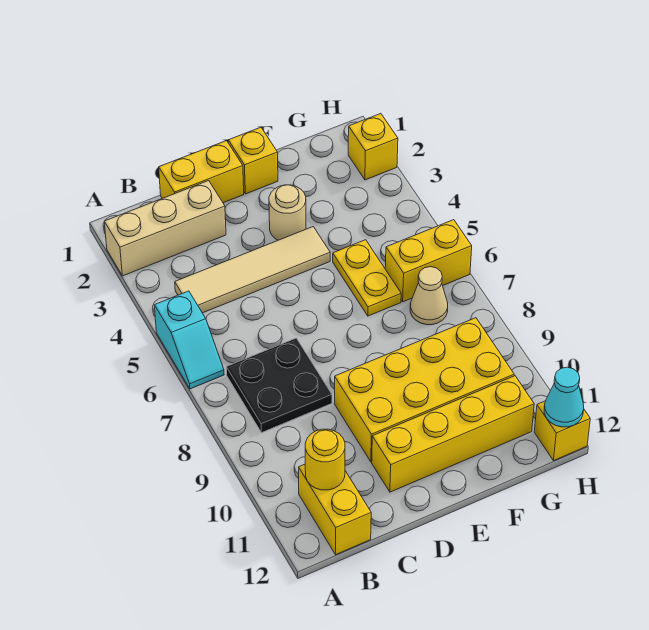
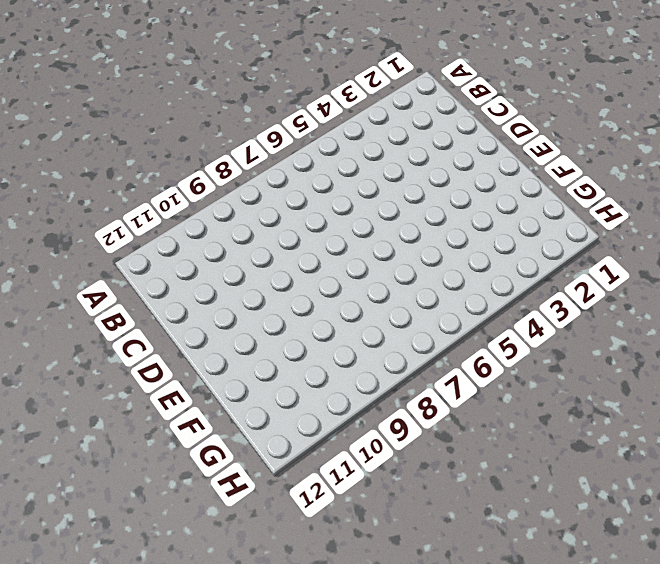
none -> tan 1x3 brick [104,181,226,276]
none -> cyan 1x2 slope [154,291,224,389]
none -> tan 1x4 tile [175,227,330,313]

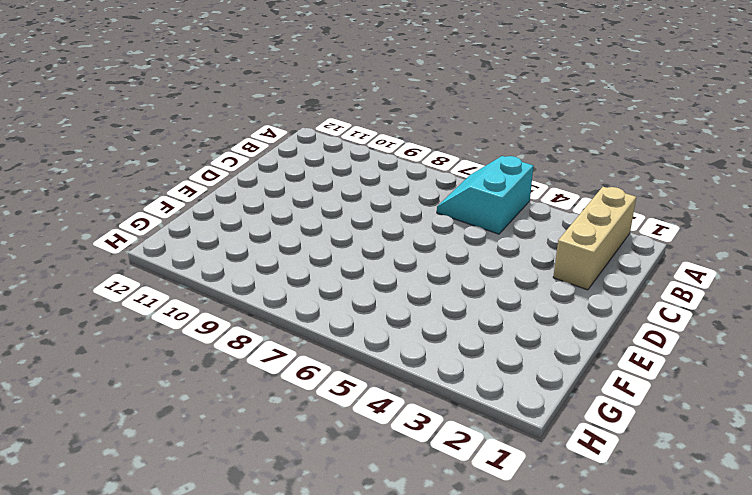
cyan 2x2 slope [437,156,533,234] -> cyan 1x2 slope [154,291,224,389]
none -> tan 1x4 tile [175,227,330,313]
none -> black 2x2 plate [226,338,332,433]
none -> yellow 1x2 brick [299,464,371,555]

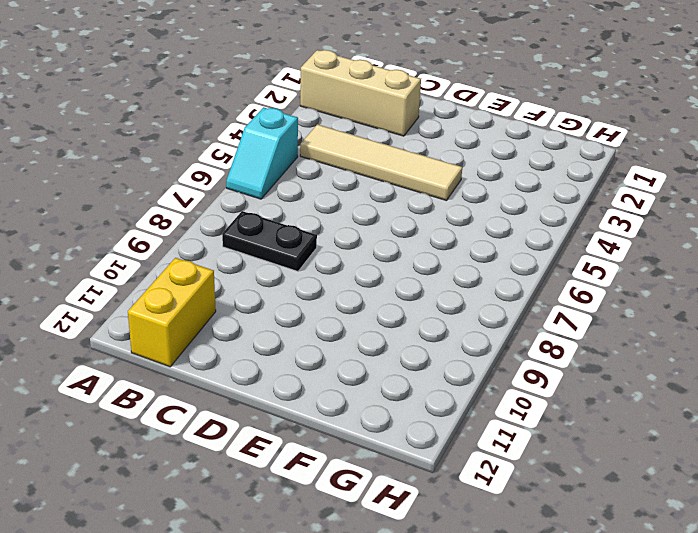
black 1x2 plate [222,211,317,271] -> black 2x2 plate [226,338,332,433]
none -> yellow 1x2 brick [159,141,244,203]
none -> yellow 2x4 brick [334,318,514,462]
none -> yellow 1x4 brick [372,376,534,492]

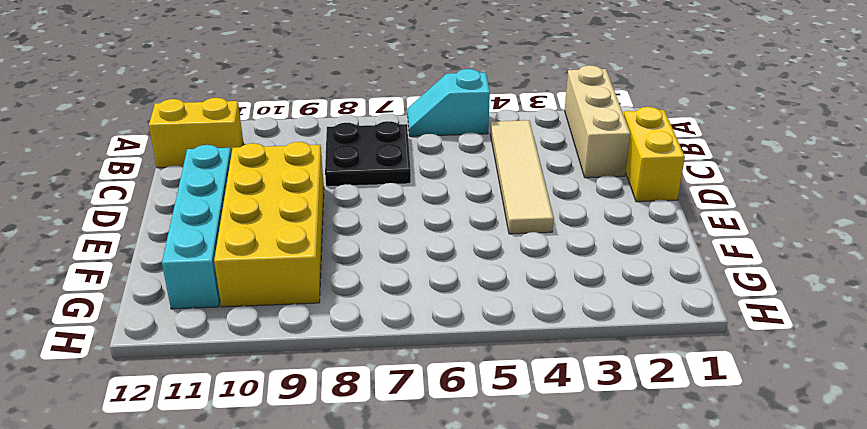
cyan 1x4 brick [162,145,231,309] -> yellow 1x4 brick [372,376,534,492]
none -> yellow 1x1 brick [228,127,278,194]
none -> tan 1x1 round brick [269,185,306,240]
none -> yellow 1x2 plate [333,240,401,316]

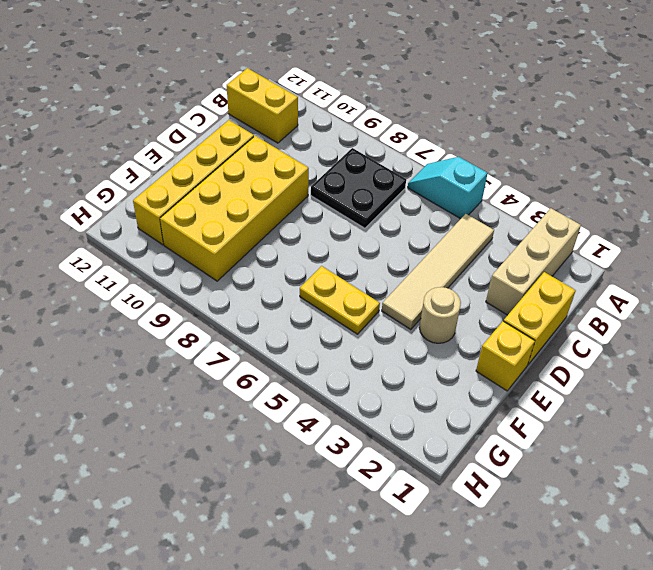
none -> yellow 1x2 brick [385,220,472,302]
none -> tan 1x1 cone [410,267,448,325]
none -> yellow 1x1 brick [348,114,398,180]

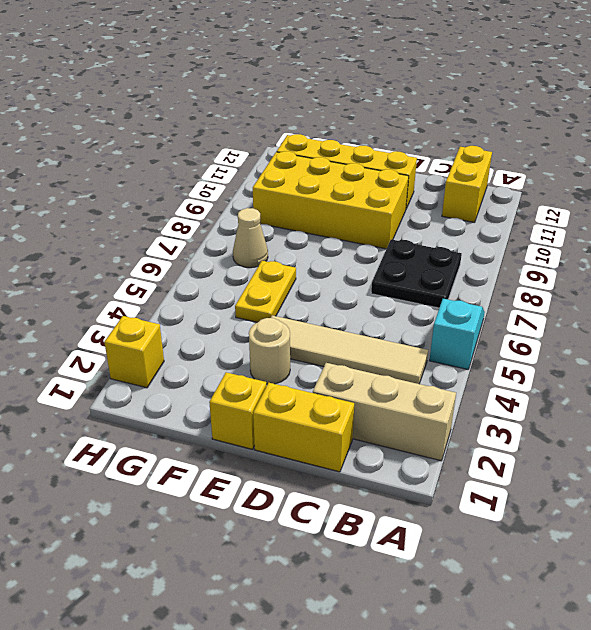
none -> yellow 1x2 brick [385,220,472,302]
none -> yellow 1x1 brick [534,401,590,460]
none -> yellow 1x1 round brick [305,429,345,490]

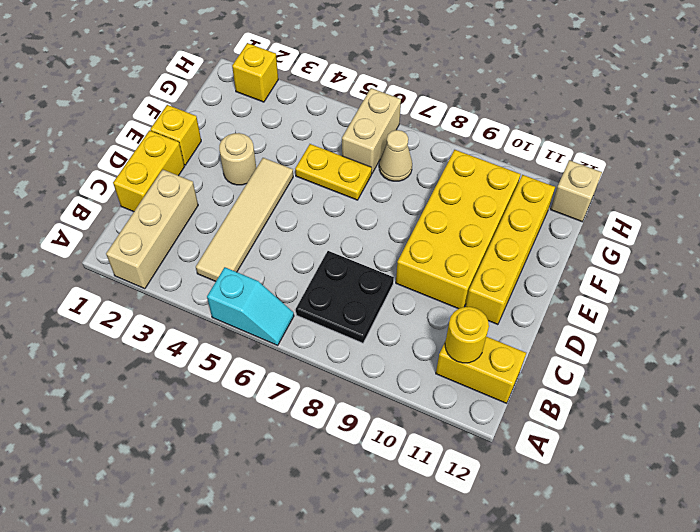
tan 1x2 brick [342,88,401,173] -> yellow 1x2 brick [385,220,472,302]
tan 1x1 brick [550,160,602,222] -> yellow 1x1 brick [534,401,590,460]
none -> cyan 1x1 cone [544,367,584,427]

